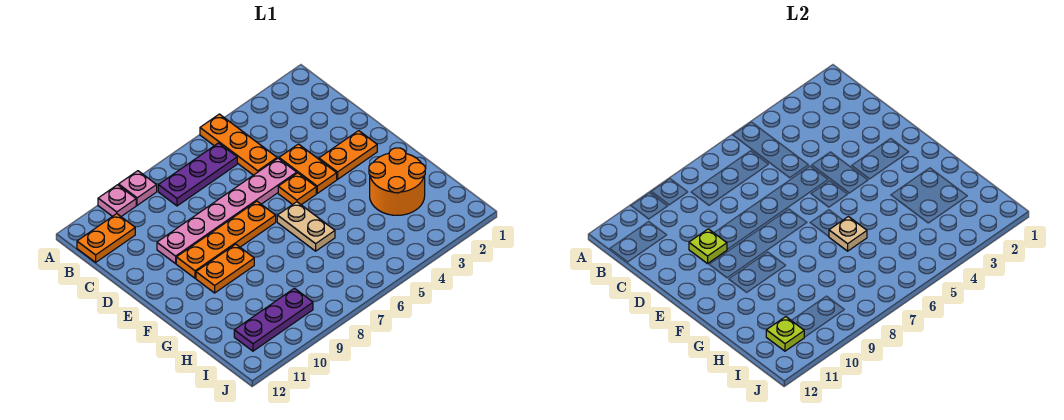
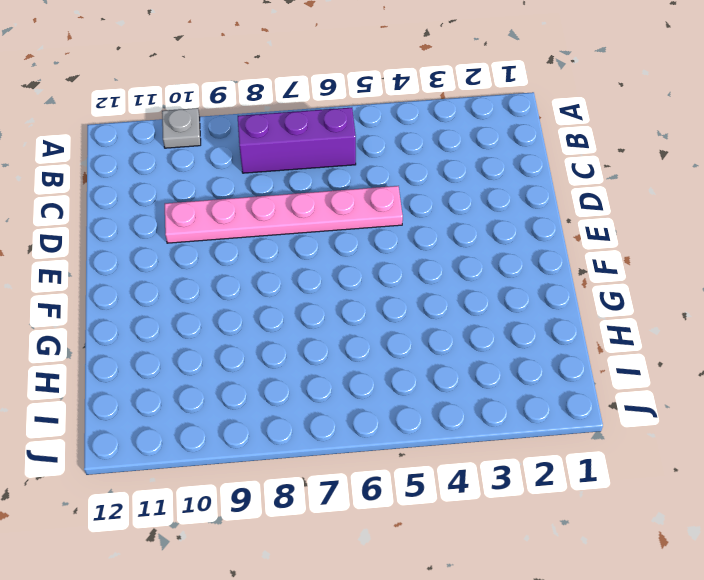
grey 1x1 plate [162,108,201,148] -> pink 1x1 plate [98,185,136,216]
purple 1x3 brick [238,108,356,173] -> purple 1x3 plate [158,143,237,206]
none -> orange 1x3 plate [200,114,277,175]
none -> pink 1x1 plate [119,171,157,205]
none -> orange 1x2 plate [77,214,135,262]

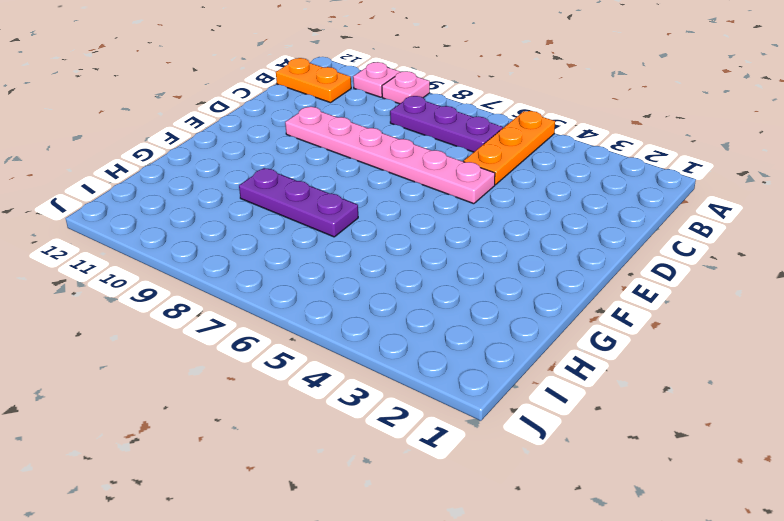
purple 1x3 plate [239,168,358,237] -> purple 1x3 plate moved to [234,288,313,351]
none -> orange 1x2 plate [279,144,337,193]
none -> orange 1x2 plate [319,131,377,179]
none -> orange 1x1 plate [278,173,316,205]

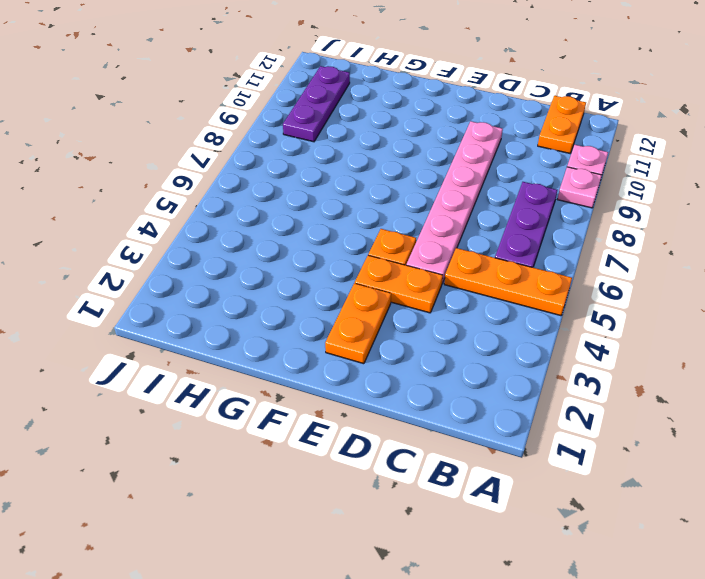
none -> orange 1x4 plate [176,201,276,278]
none -> tan 1x2 plate [277,202,335,251]
none -> orange 1x2 plate [196,244,254,293]

